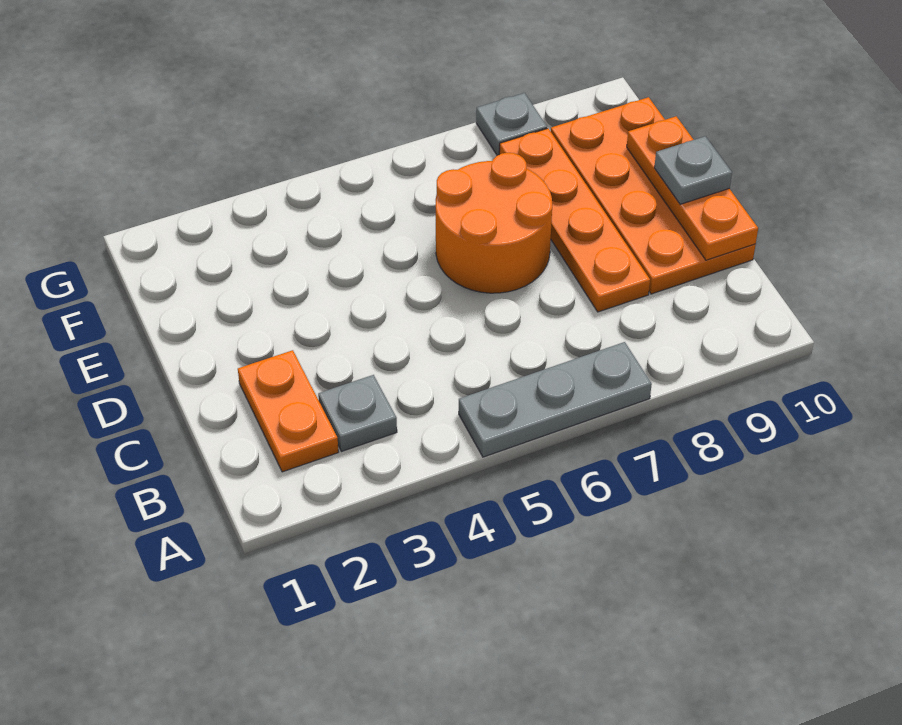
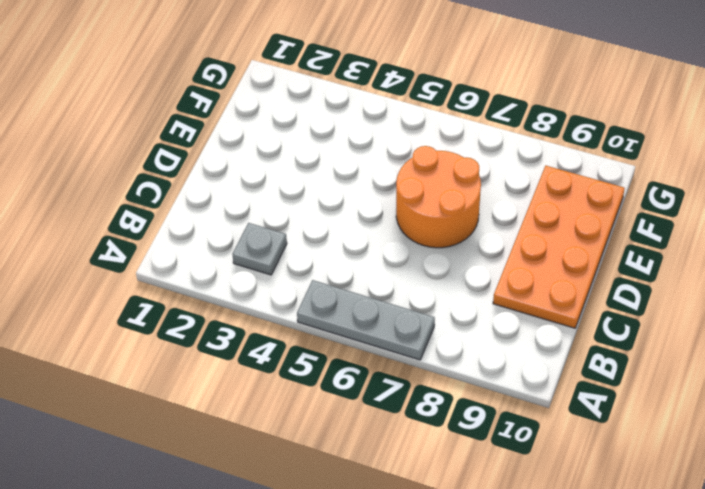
none -> orange 1x2 plate [238,350,339,472]
none -> orange 1x4 plate [499,128,650,312]

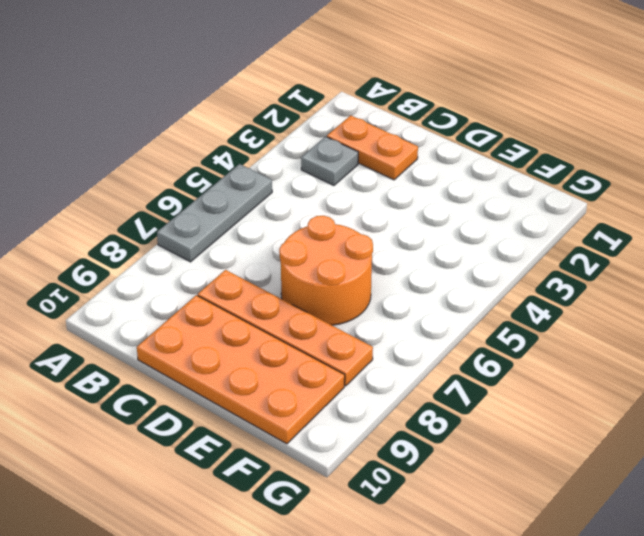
none -> grey 1x1 plate [476,93,547,155]
none -> orange 1x3 plate [627,116,758,260]

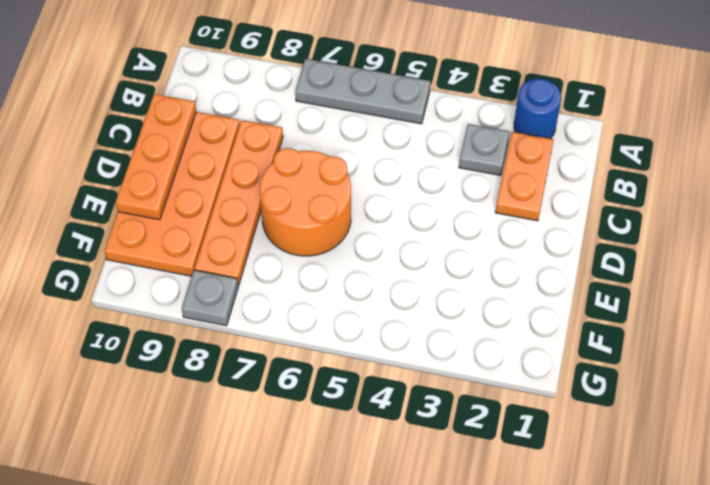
blue 1x1 round brick [514,79,561,139] -> none
none -> grey 1x1 plate [654,136,732,204]

